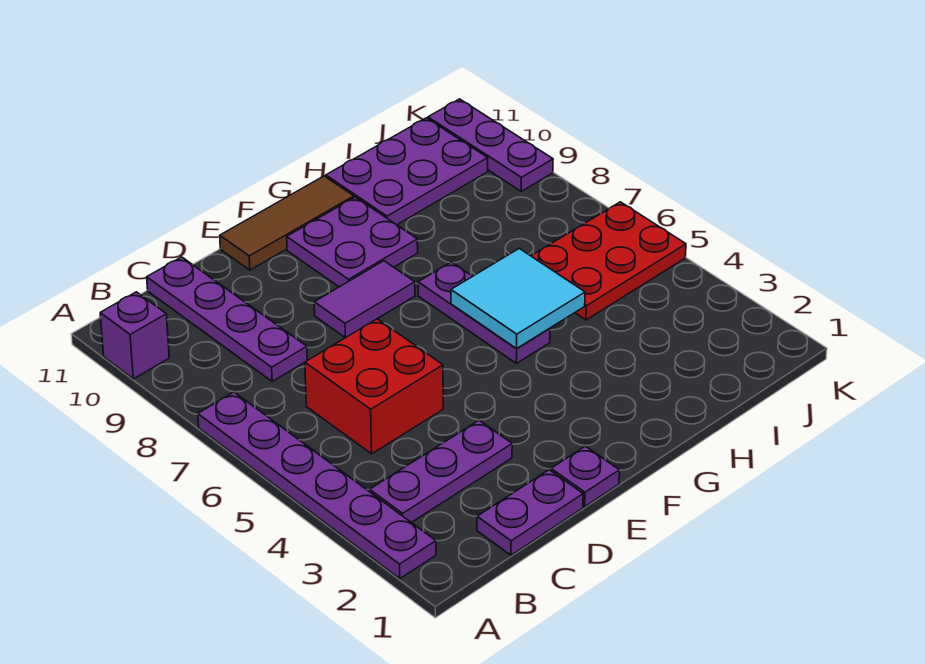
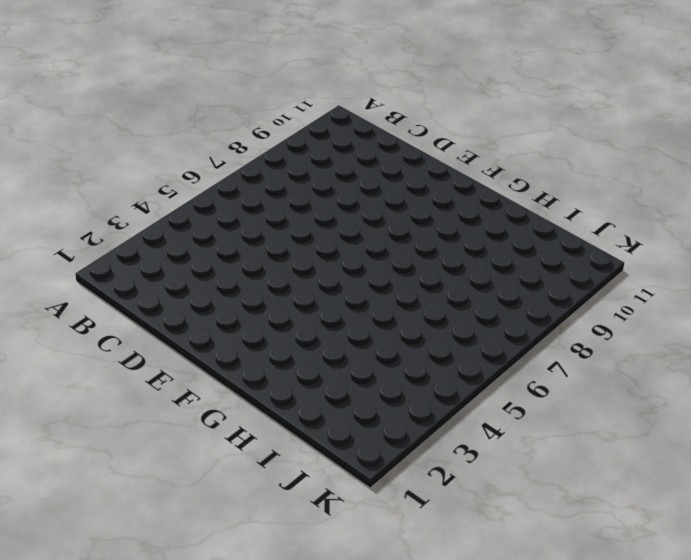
none -> purple 1x6 plate [198,392,436,578]
none -> purple 1x1 brick [100,292,169,379]
none -> purple 1x3 plate [370,420,512,523]

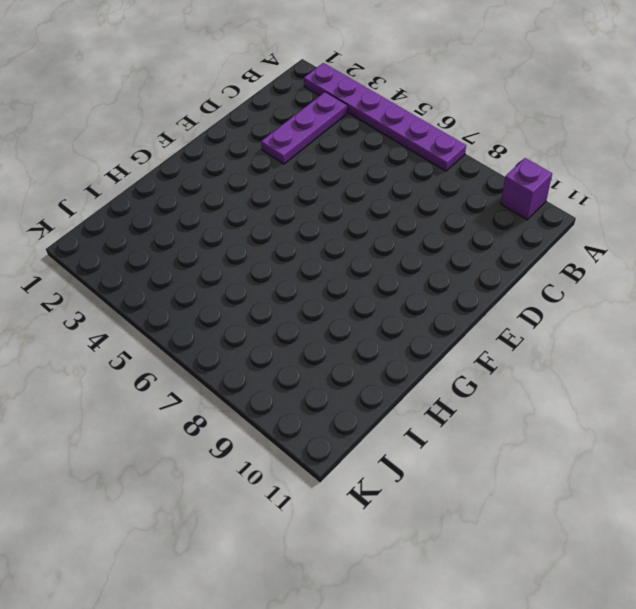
none -> purple 1x2 plate [477,470,583,555]
none -> red 2x2 brick [305,319,443,454]
none -> purple 1x4 plate [147,257,307,381]

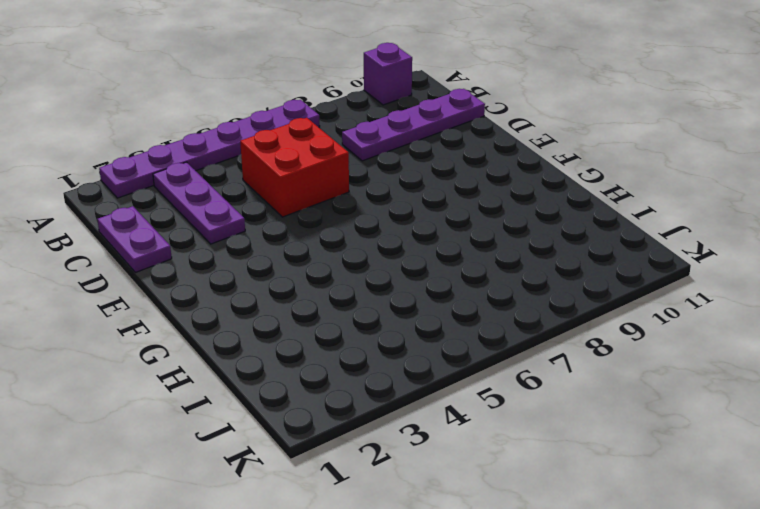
none -> purple 1x1 plate [551,446,619,507]
none -> purple 1x2 tile [314,261,415,338]
none -> brown 1x3 tile [220,176,354,270]

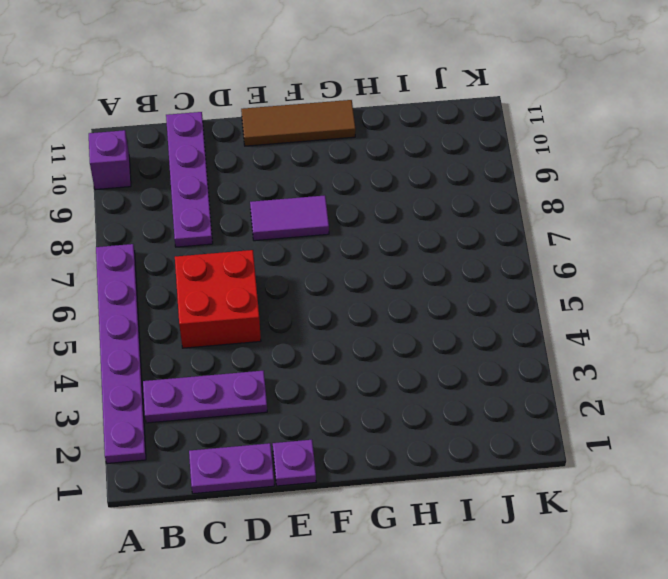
none -> purple 2x2 plate [287,197,418,287]
none -> purple 1x3 plate [418,262,550,363]
none -> purple 2x3 plate [326,118,488,225]

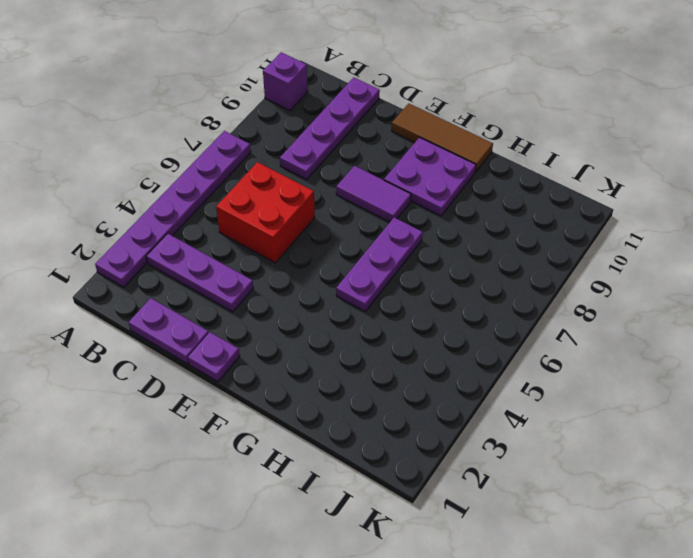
none -> purple 2x3 plate [326,118,488,225]
none -> red 2x3 plate [532,202,686,320]
none -> purple 1x3 plate [428,99,553,191]

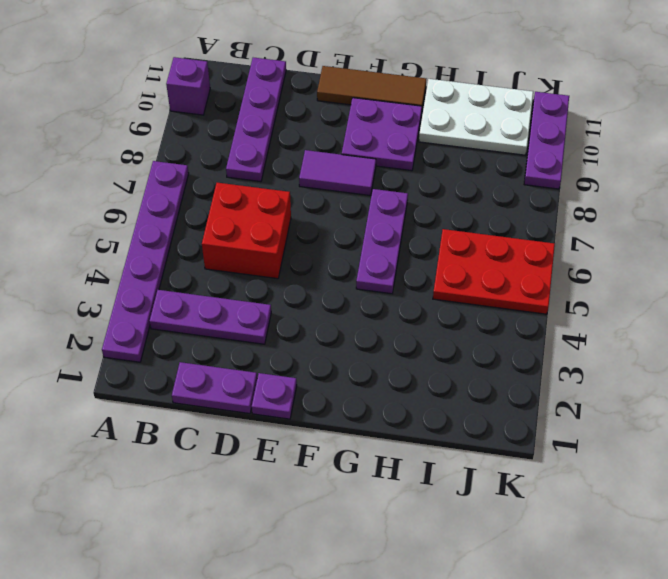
white 2x3 plate [419,79,533,155] -> purple 2x3 plate [326,118,488,225]
none -> cyan 2x2 tile [451,248,585,348]

